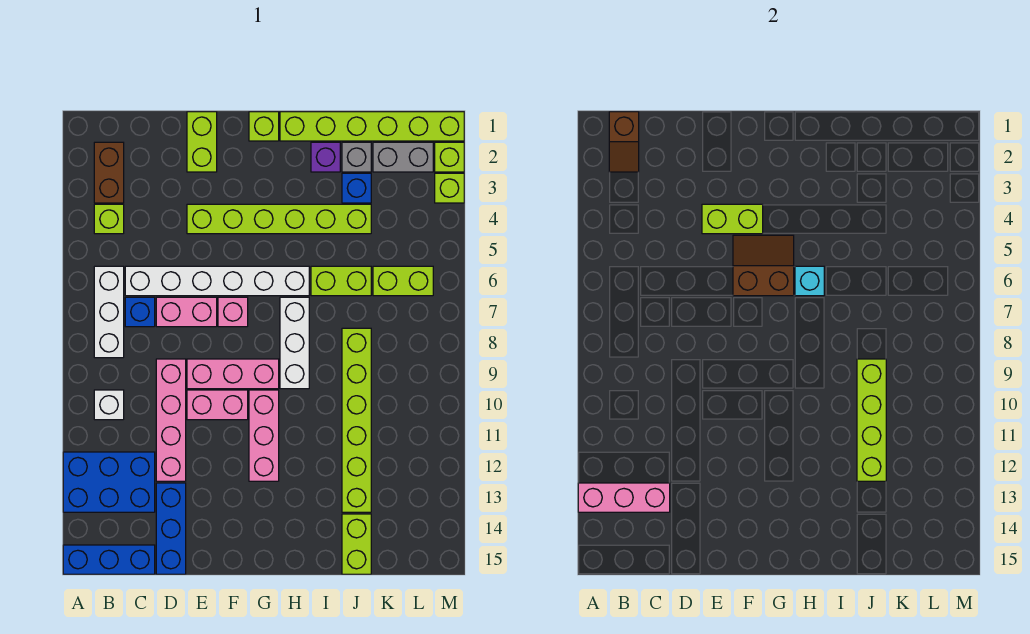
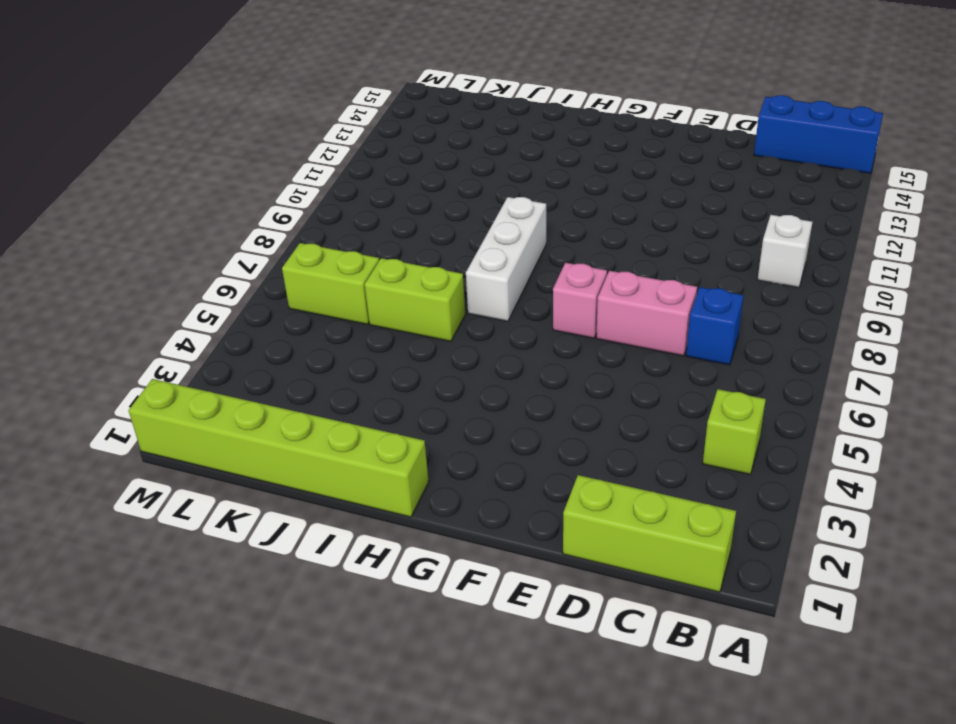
lime 1x3 brick [563,475,736,592] -> none
none -> blue 2x3 brick [63,452,155,512]
none -> brown 1x2 brick [94,142,124,203]
none -> white 1x3 brick [94,266,124,358]
none -> white 1x6 brick [125,266,309,296]

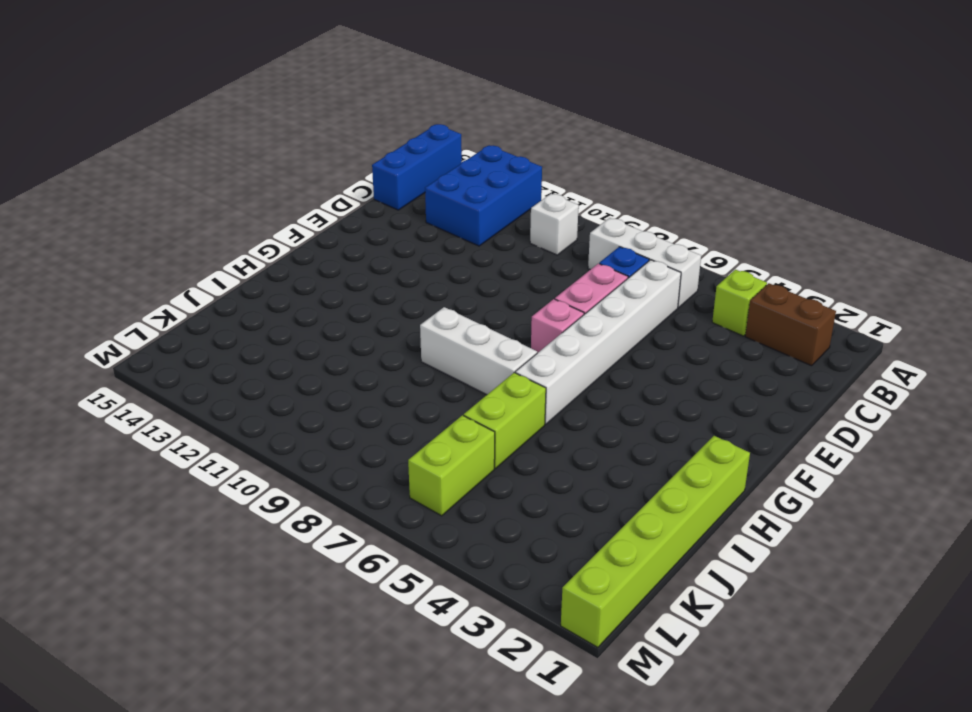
none -> pink 1x4 brick [156,359,186,481]
none -> blue 1x3 brick [156,483,186,574]
none -> lime 1x2 brick [187,112,217,172]
none -> lime 1x6 brick [187,204,371,234]

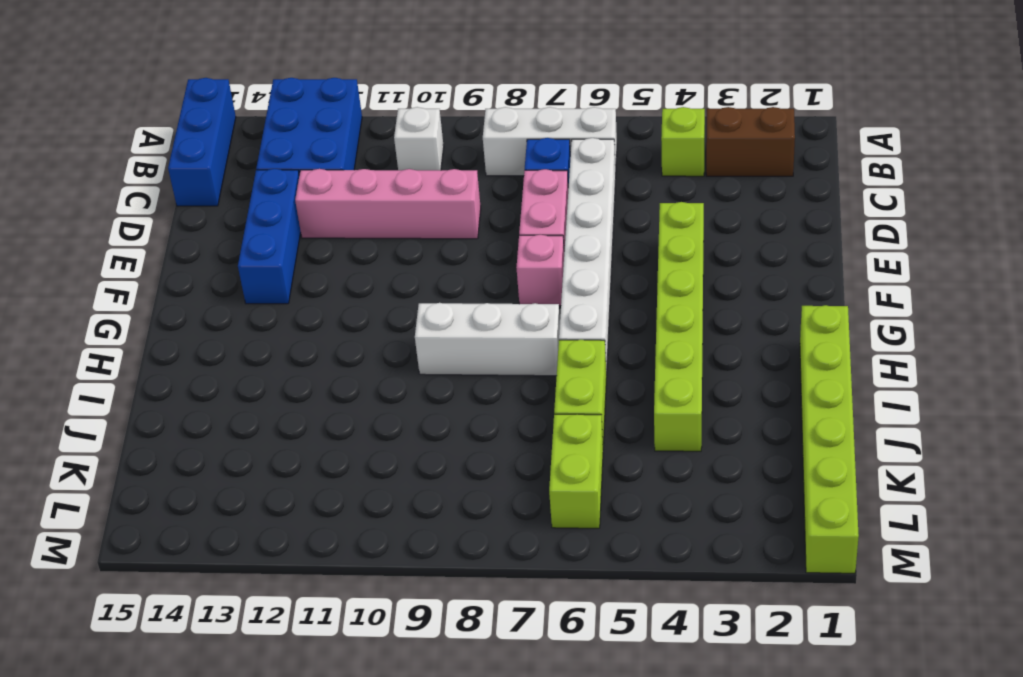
blue 1x3 brick [238,169,301,304] -> blue 1x3 brick turned to [156,483,186,574]
none -> lime 1x2 brick [187,112,217,172]
none -> pink 1x3 brick [187,359,279,389]
none -> pink 1x2 brick [187,390,248,420]
none -> lime 1x1 brick [249,112,279,141]

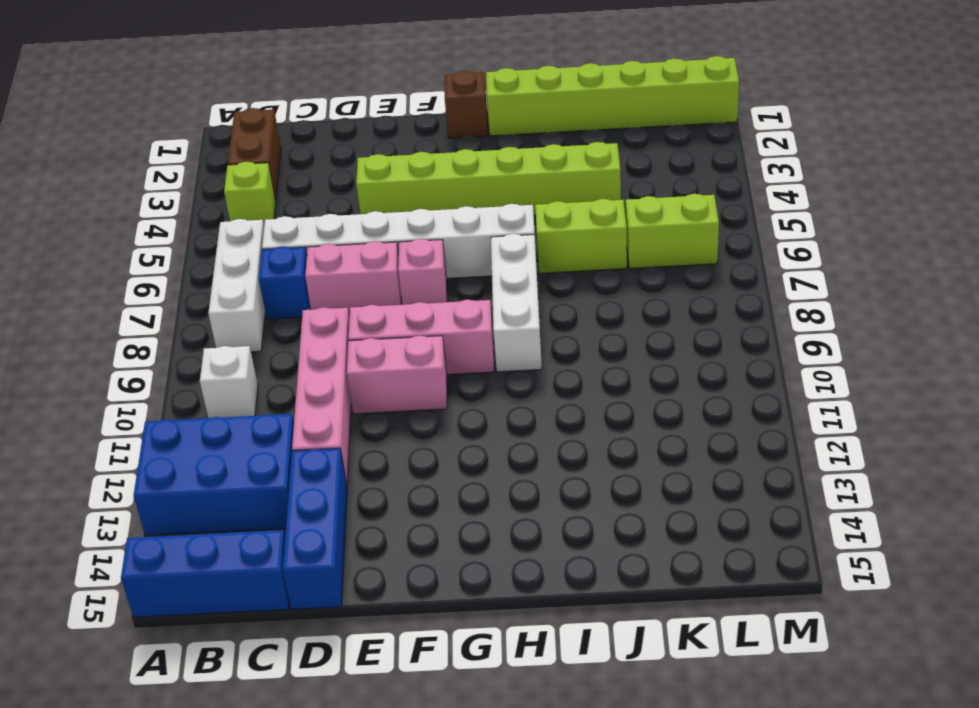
brown 1x1 brick [445,71,488,138] -> lime 1x1 brick [249,112,279,141]
none -> lime 1x2 brick [187,112,217,172]
none -> pink 1x3 brick [249,390,279,481]
none -> purple 1x1 brick [311,142,340,172]
none -> grey 1x1 brick [342,142,371,172]

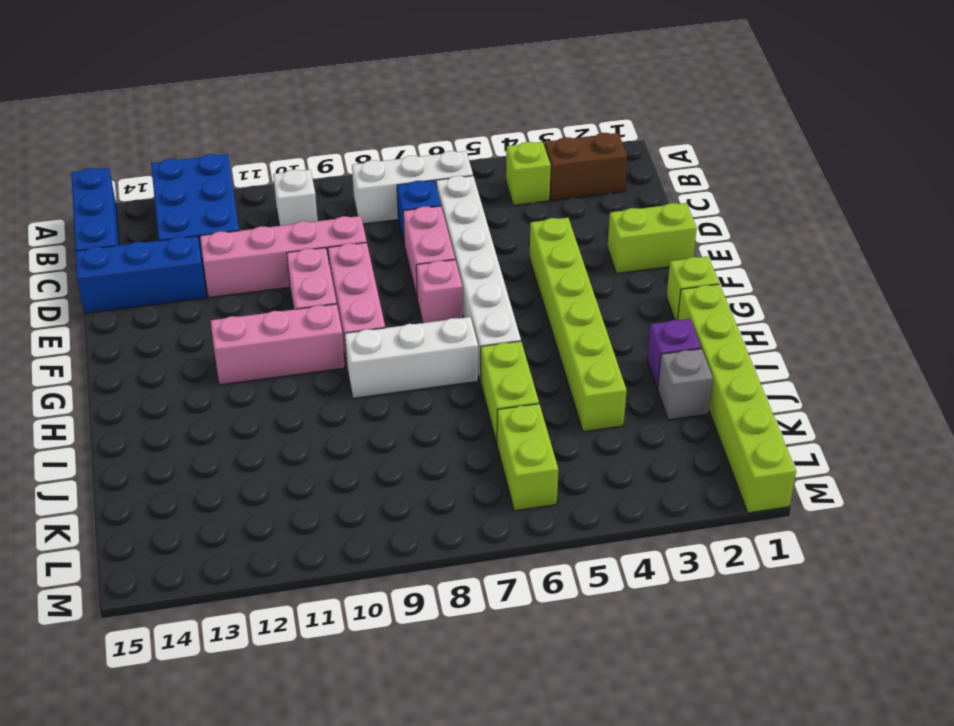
none -> blue 1x1 brick [342,173,371,203]
none -> lime 1x6 brick [342,328,371,512]
none -> lime 1x2 brick [342,514,371,574]
none -> grey 1x2 brick [373,142,433,172]

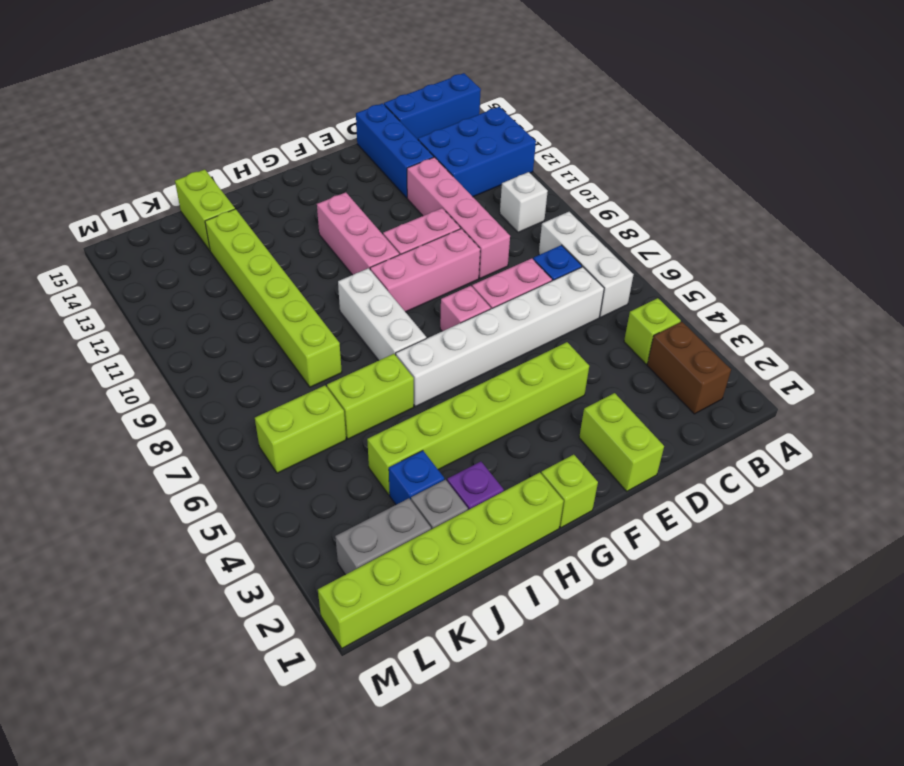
none -> lime 1x1 brick [435,142,464,172]
none -> lime 1x1 brick [435,173,464,203]
none -> pink 1x3 brick [578,483,670,512]
none -> brown 1x2 slope [609,112,639,172]

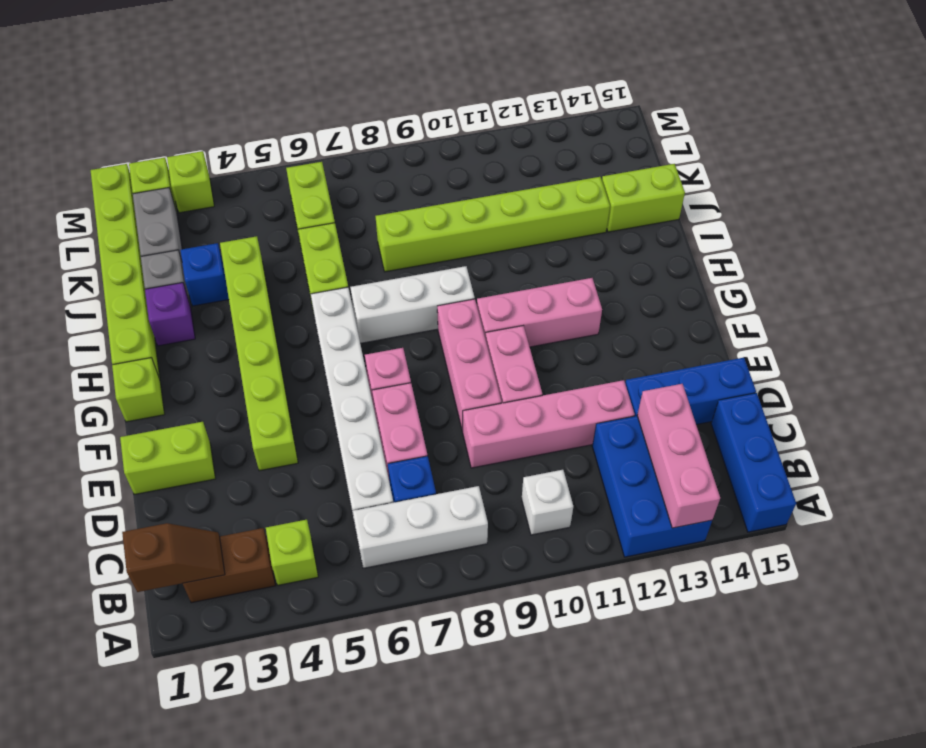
none -> lime 1x2 brick [702,204,763,234]
none -> brown 2x2 slope [733,235,794,296]
none -> cyan 1x1 brick [795,266,824,296]
none -> lime 1x4 brick [857,359,886,481]

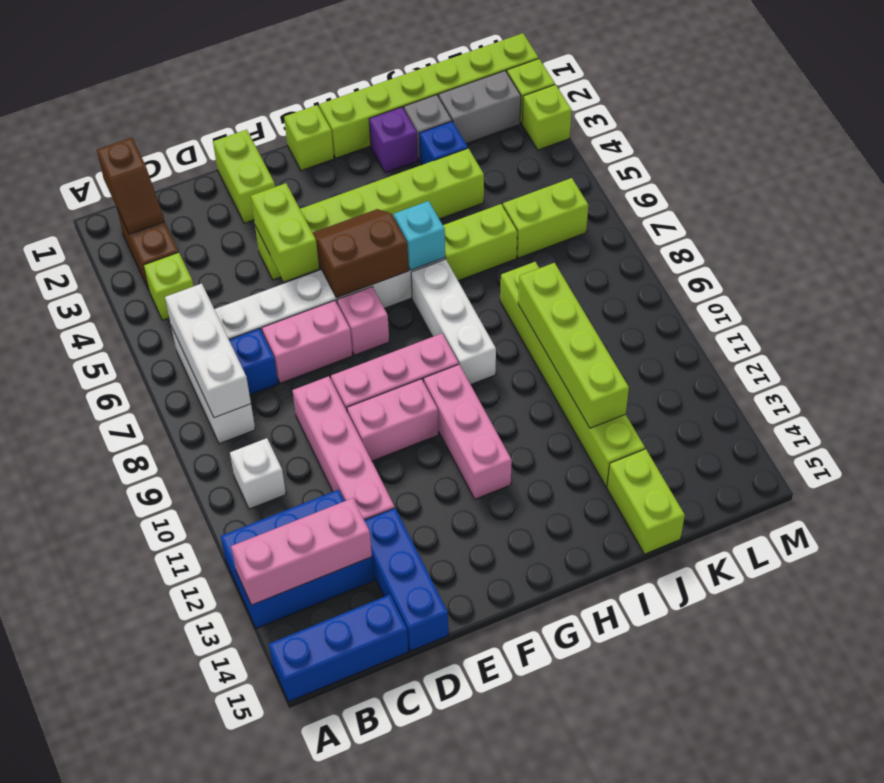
white 1x3 brick [165,284,251,418] -> none
lime 1x2 brick [251,183,319,281] -> lime 1x2 brick turned to [702,204,763,234]

